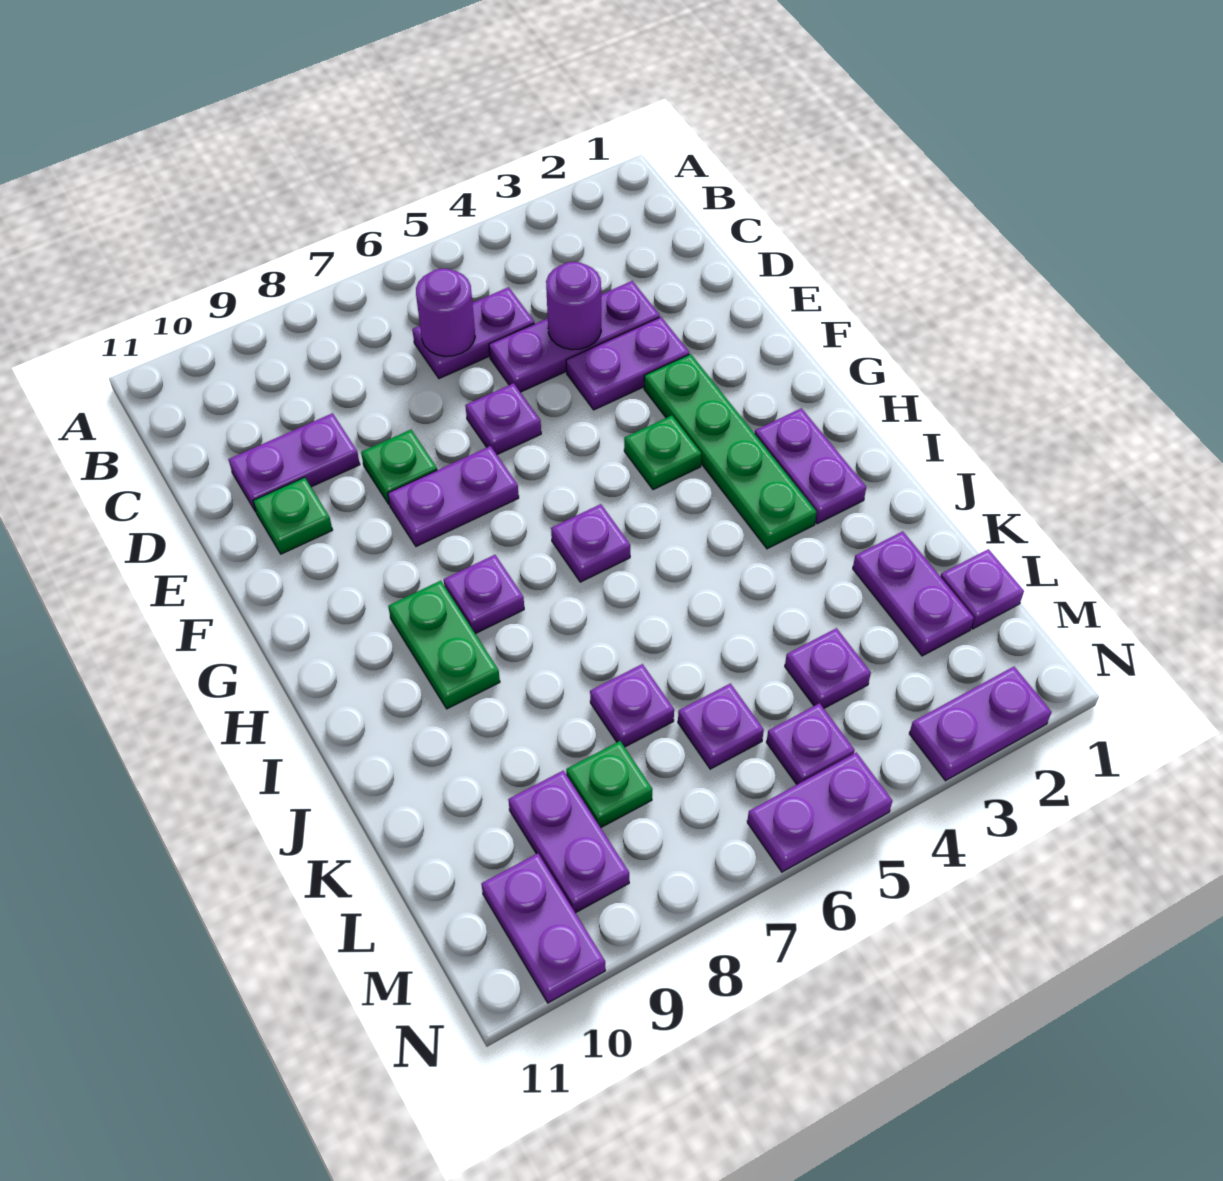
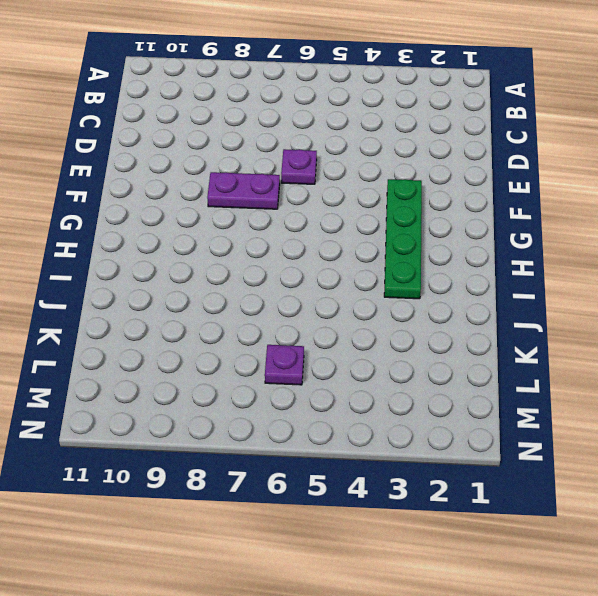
none -> purple 1x2 plate [412,287,535,379]
none -> purple 1x3 plate [489,281,660,392]
none -> purple 1x2 plate [228,413,360,512]

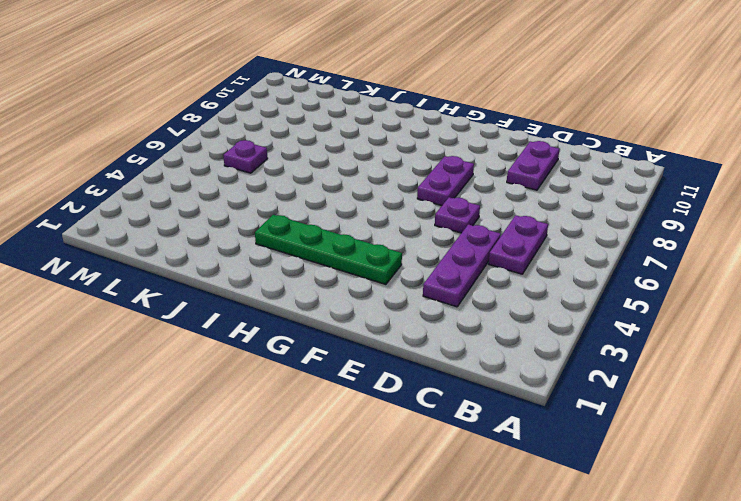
none -> purple 1x2 plate [566,317,689,410]
none -> green 1x1 plate [361,430,437,504]
none -> green 1x1 plate [253,477,332,554]

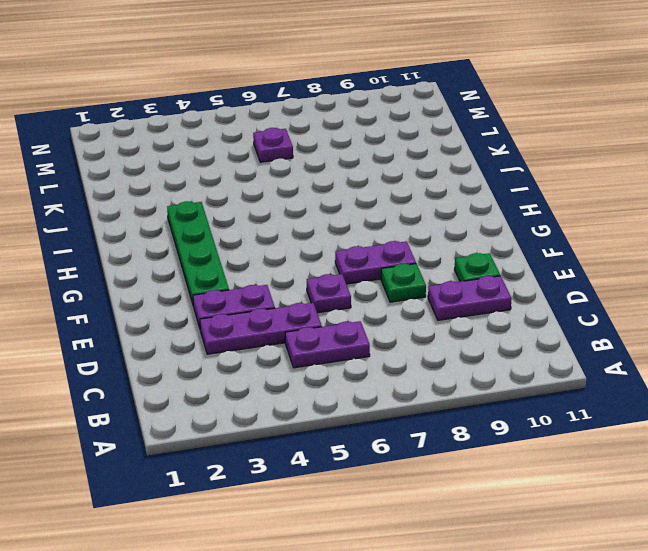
none -> green 1x1 plate [624,415,701,490]
none -> purple 1x2 plate [755,408,866,524]
none -> purple 1x1 plate [551,504,630,582]

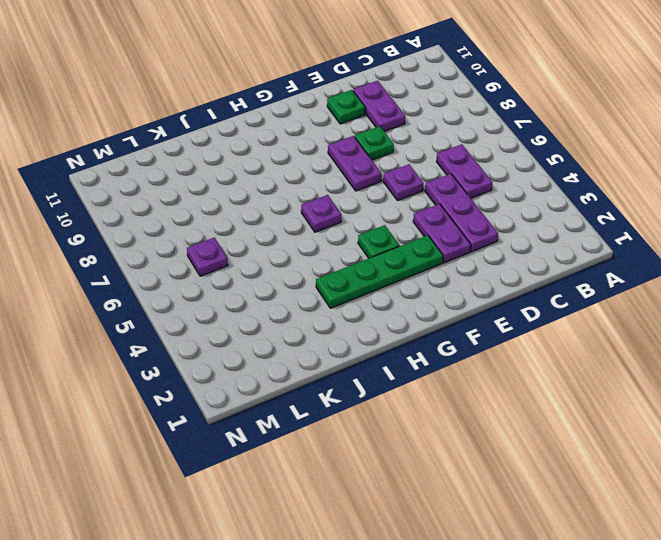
none -> purple 1x2 plate [755,408,866,524]
none -> purple 1x1 plate [444,555,524,634]
none -> green 1x2 plate [388,581,500,709]

